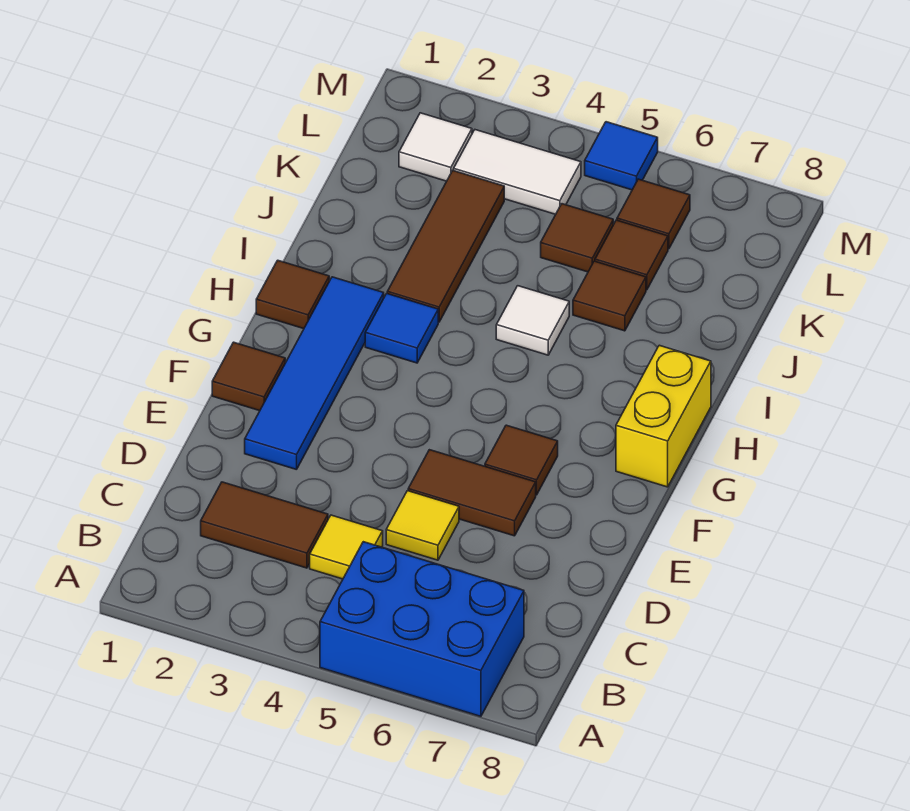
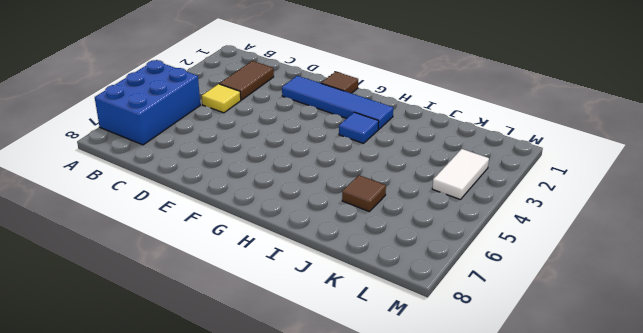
none -> yellow 1x1 tile [386,491,459,560]
none -> brown 1x2 tile [408,450,536,536]
none -> brown 1x1 tile [485,425,558,495]

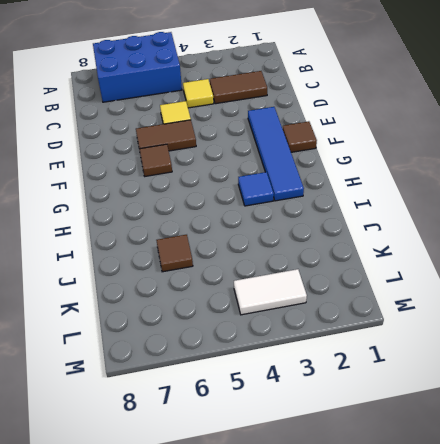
none -> yellow 1x2 brick [616,345,711,487]
none -> brown 1x1 tile [256,260,329,329]
none -> brown 1x3 tile [387,171,504,322]

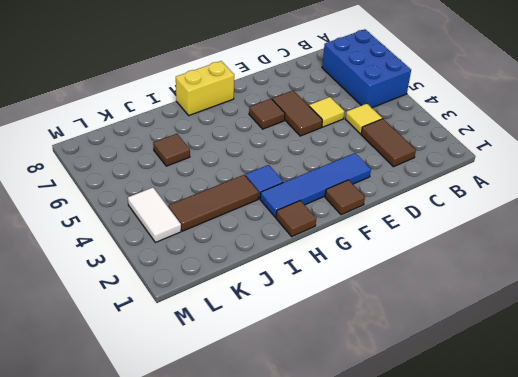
none -> white 1x1 tile [496,286,569,355]
none -> brown 1x1 tile [541,204,613,272]
none -> brown 1x1 tile [595,220,668,290]

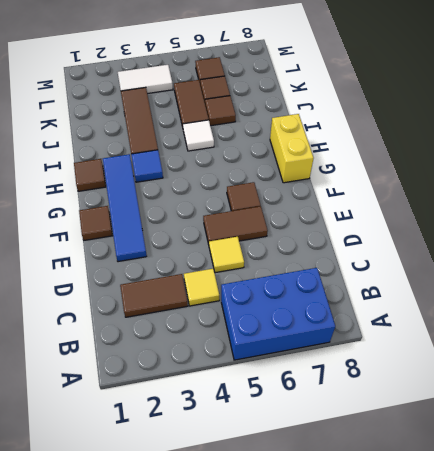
brown 1x2 tile [174,80,209,127] -> brown 1x1 tile [541,204,613,272]
none -> white 1x1 tile [399,113,472,181]
none -> blue 1x1 tile [585,122,658,190]

